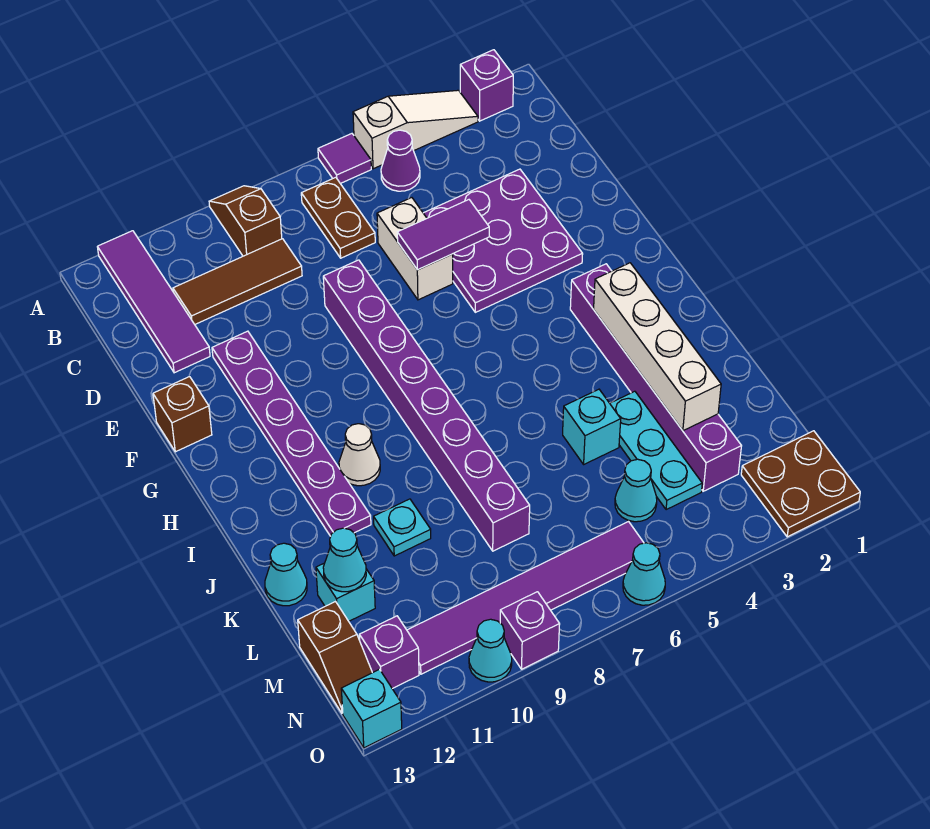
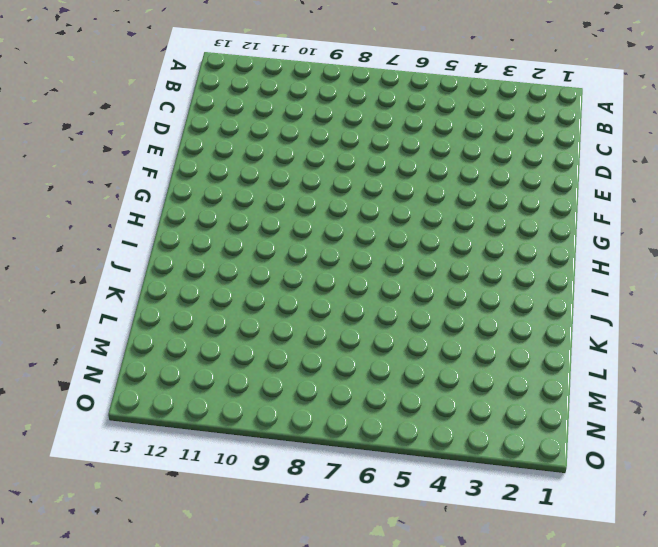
none -> purple 1x1 brick [460,50,513,121]
none -> white 1x3 slope [353,90,478,169]
none -> purple 1x1 tile [318,134,371,184]
none -> brown 1x2 slope [209,186,282,256]

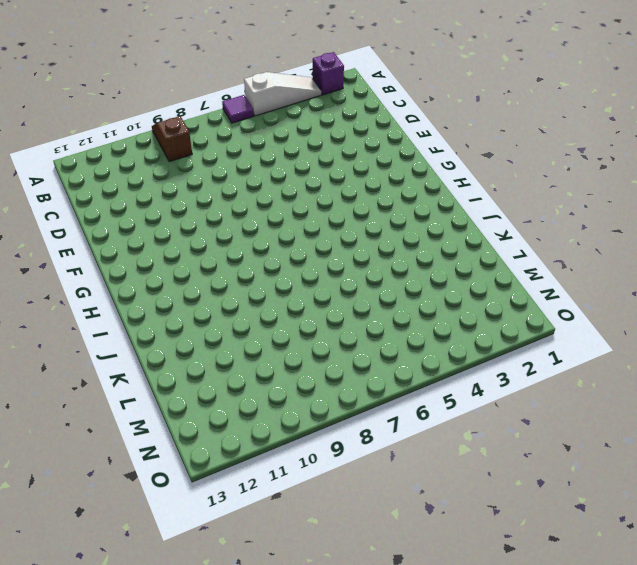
none -> purple 1x4 tile [97,231,210,373]
none -> purple 1x1 cone [381,130,420,191]
none -> brown 1x2 plate [301,177,375,258]
none -> brown 1x3 tile [173,239,302,324]

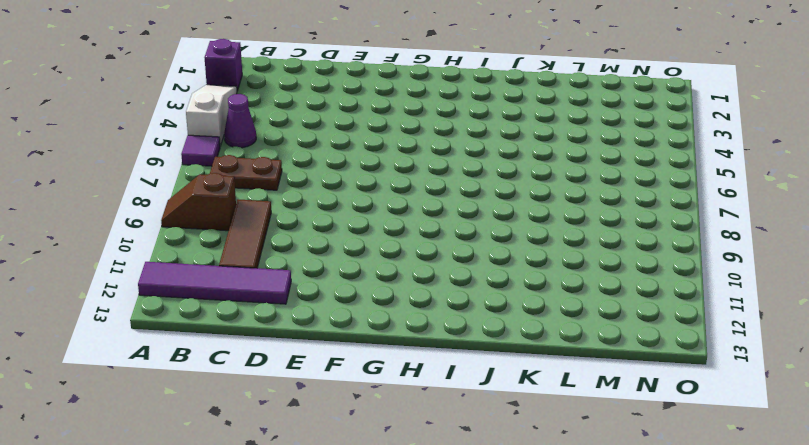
none -> purple 3x3 plate [424,169,583,312]
none -> white 1x2 brick [377,198,453,300]
none -> purple 1x8 brick [323,260,530,551]
none -> purple 1x6 plate [212,331,371,536]

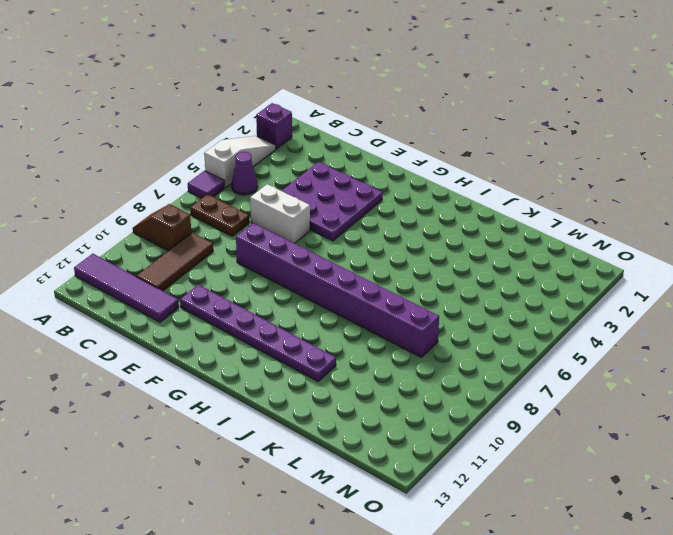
none -> brown 1x1 brick [153,377,212,452]
none -> purple 1x6 brick [570,264,741,491]
none -> white 1x1 cone [339,424,380,486]
none -> cyan 1x3 plate [610,391,702,510]

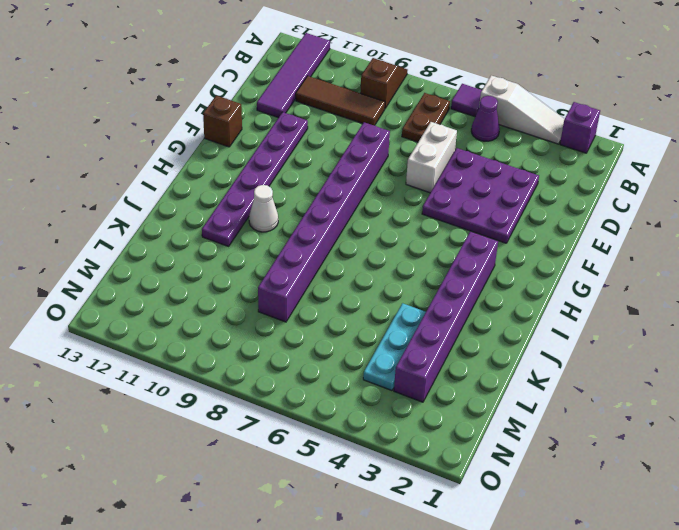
none -> cyan 1x1 brick [563,389,621,464]
none -> cyan 1x1 plate [374,499,431,556]
none -> cyan 1x1 cone [265,543,307,606]
none -> cyan 1x1 brick [316,563,375,621]

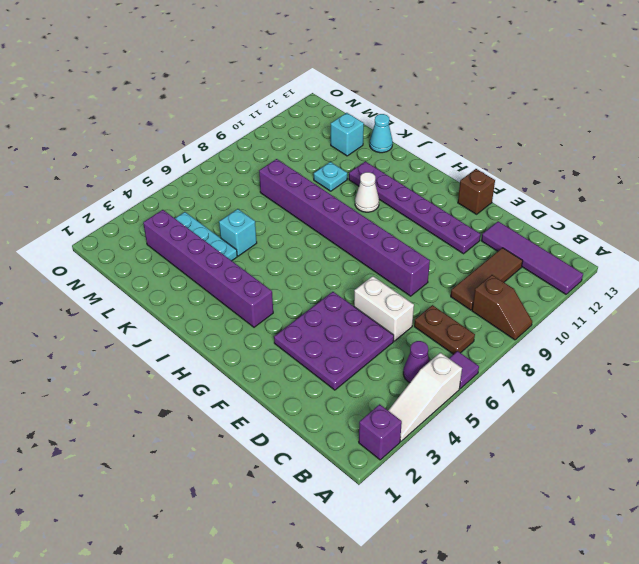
none -> cyan 1x1 cone [615,459,657,522]
none -> brown 1x2 slope [298,602,372,713]
none -> brown 2x2 plate [741,431,860,537]
none -> purple 1x6 tile [407,522,644,674]

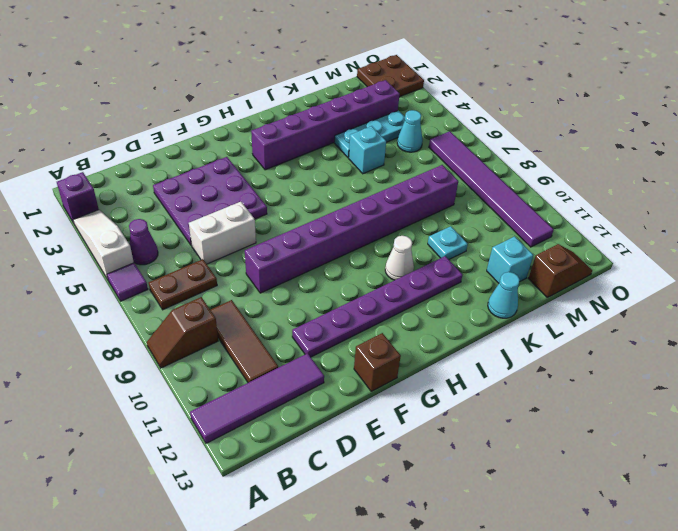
none -> purple 1x1 brick [359,616,419,689]
none -> cyan 1x1 cone [623,543,665,605]
none -> purple 1x1 brick [500,592,560,669]
none -> cyan 1x1 cone [469,619,512,682]

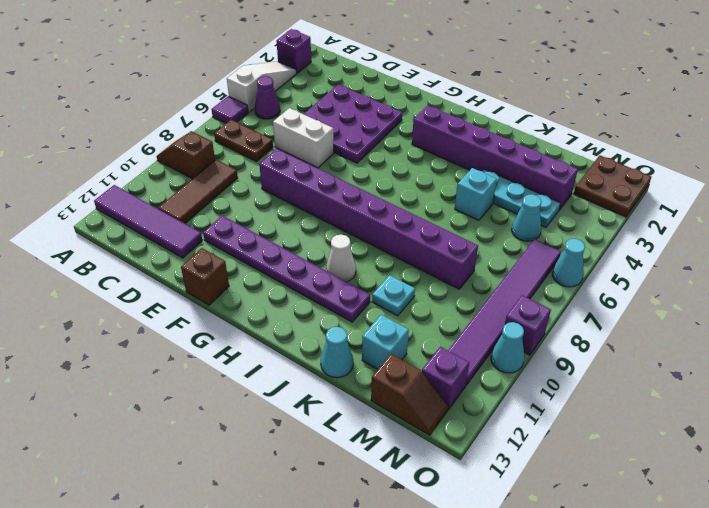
none -> cyan 1x1 brick [341,669,402,748]
none -> purple 1x2 tile [397,200,489,270]
none -> white 1x4 brick [594,263,721,431]
none -> cyan 1x1 cone [323,528,366,592]

